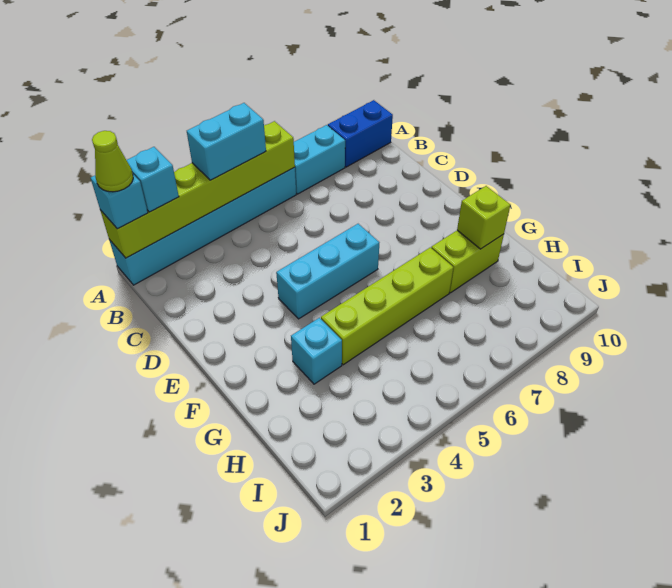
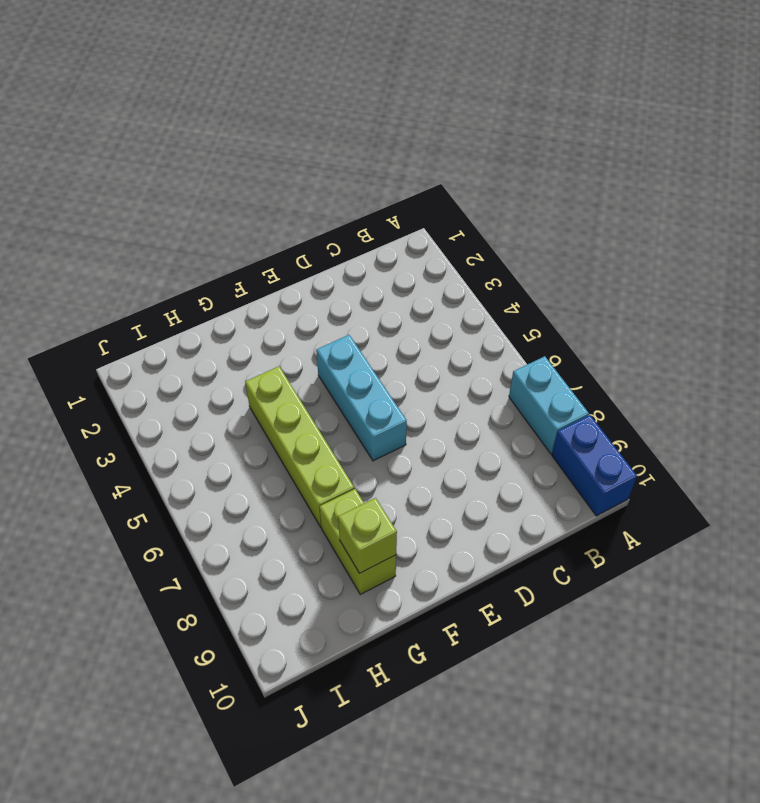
none -> cyan 1x6 brick [109,167,296,285]
none -> cyan 1x1 brick [291,318,342,384]
none -> lime 1x6 brick [100,121,295,258]

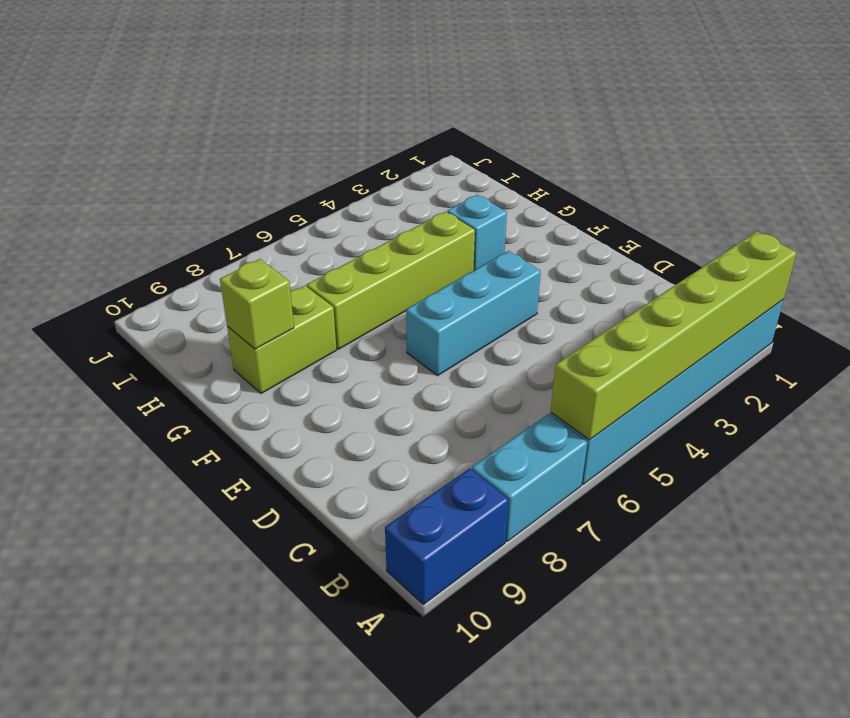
none -> cyan 1x1 brick [91,174,148,229]
none -> cyan 1x1 brick [127,147,179,212]
none -> cyan 1x2 brick [187,103,266,180]

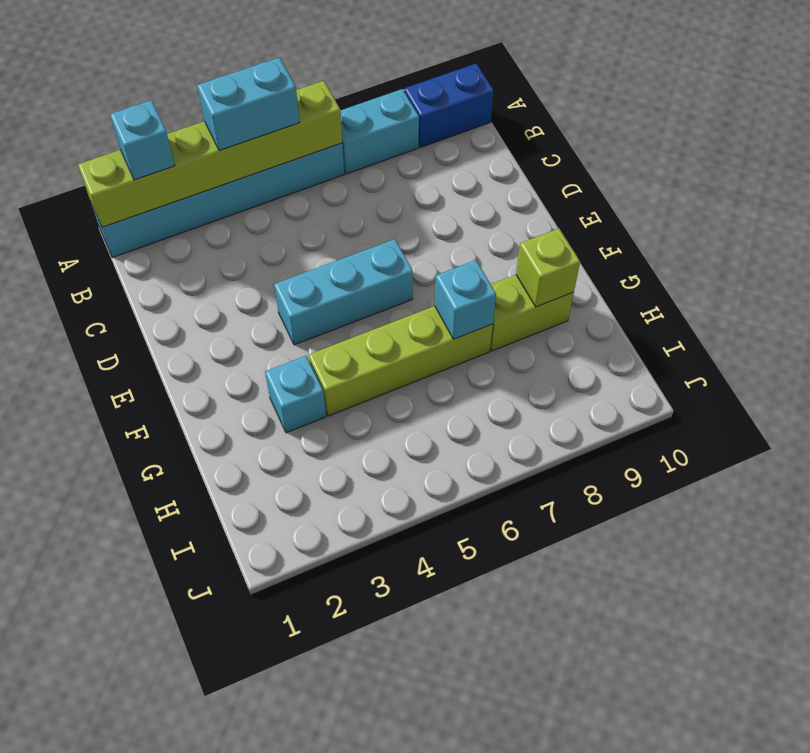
cyan 1x1 brick [435,260,496,339] -> cyan 1x1 brick moved to [91,174,148,229]
none -> lime 1x1 cone [92,131,133,192]

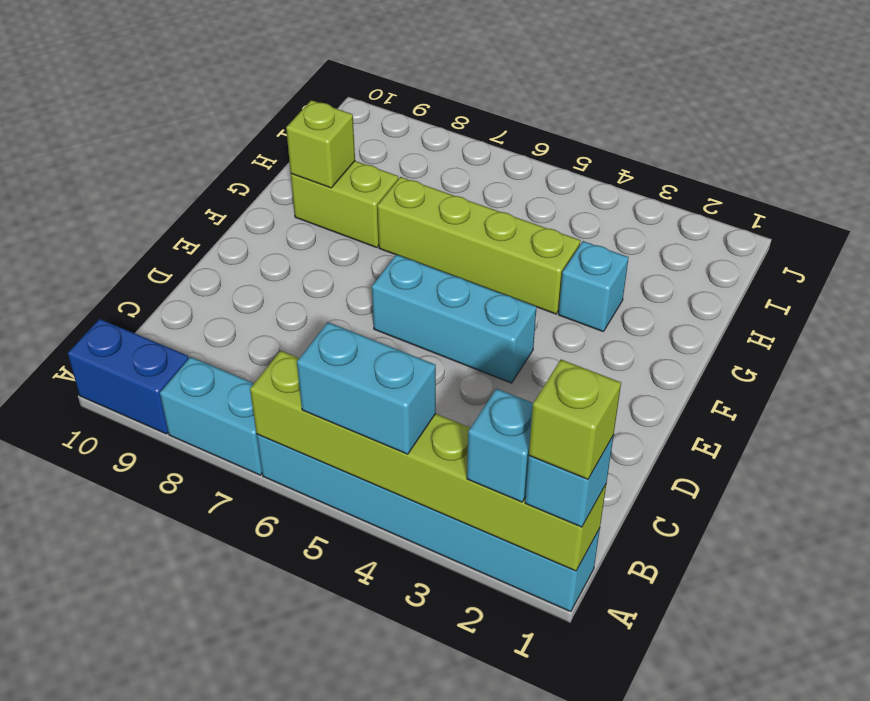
lime 1x1 brick [529,360,621,479] -> lime 1x1 cone [92,131,133,192]

